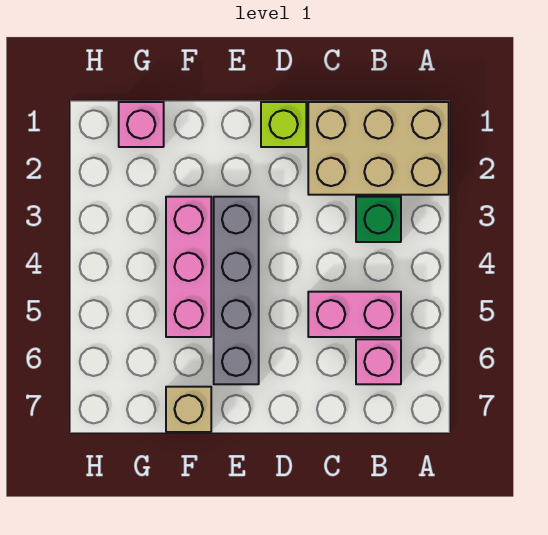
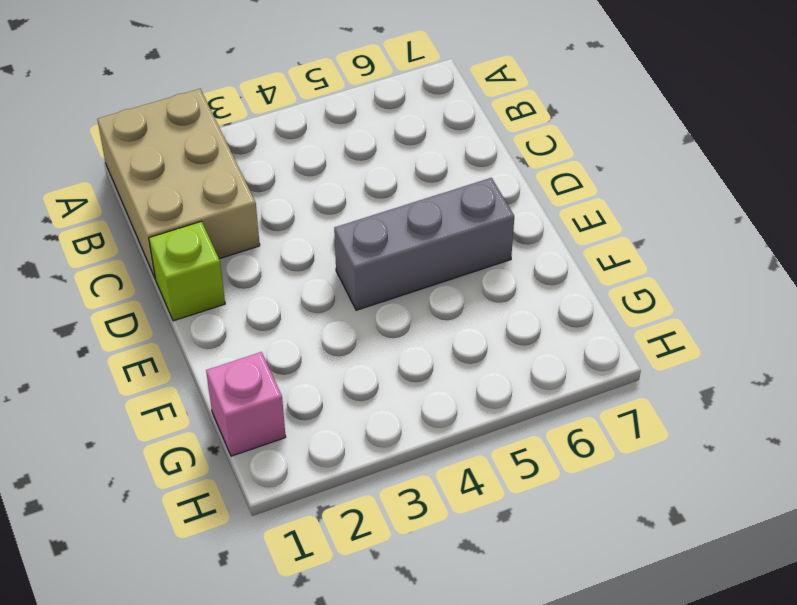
grey 1x3 brick [334,178,514,310] -> grey 1x4 brick [214,197,259,384]
none -> green 1x1 brick [356,197,401,242]
none -> pink 1x2 brick [308,292,401,337]

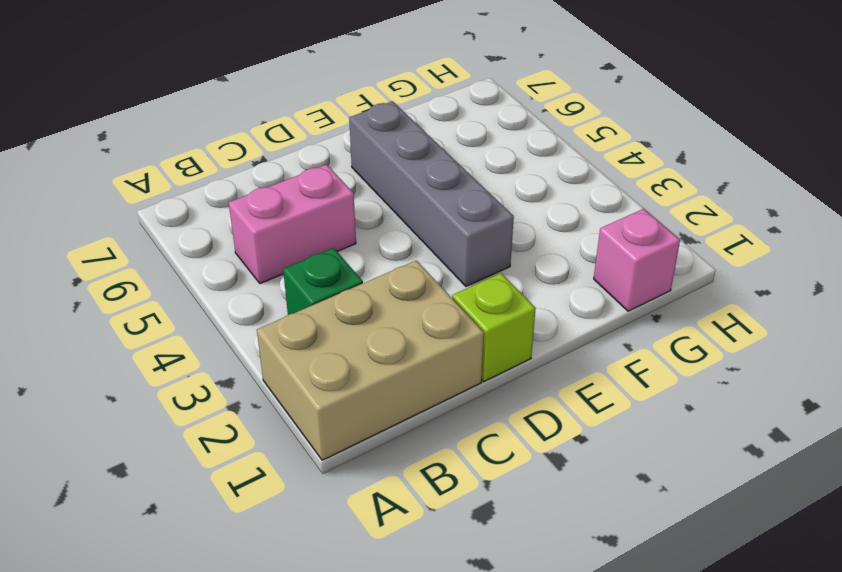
none -> pink 1x1 brick [356,339,401,384]
none -> pink 1x3 brick [166,197,211,337]

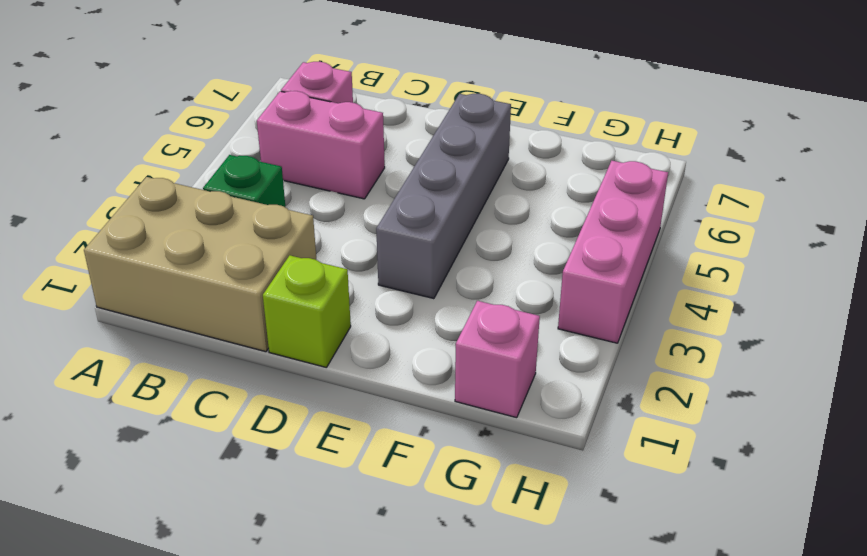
pink 1x3 brick [558,161,668,343] -> pink 1x3 brick moved to [166,197,211,337]
none -> tan 1x1 brick [166,387,211,432]

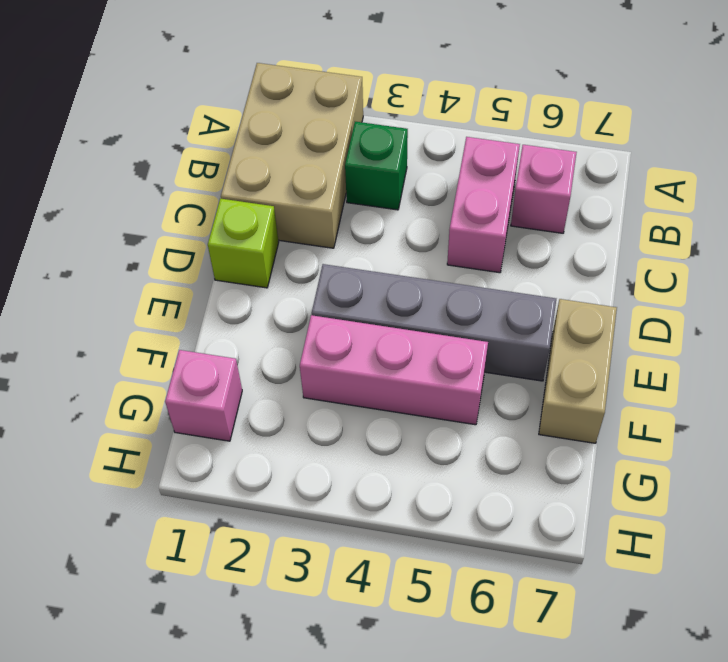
tan 1x2 brick [539,299,617,443] -> tan 1x1 brick [166,387,211,432]

